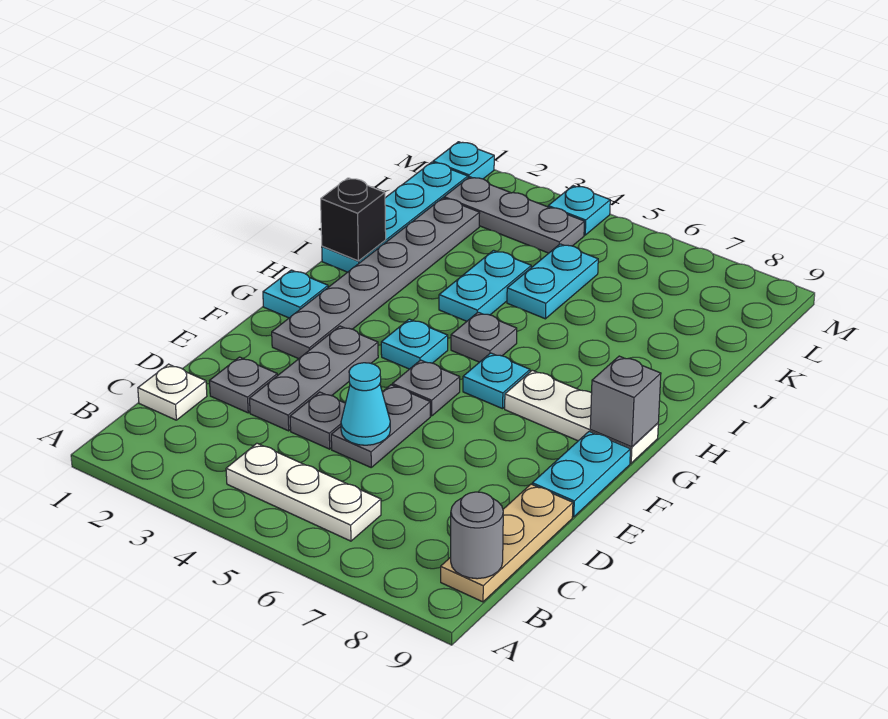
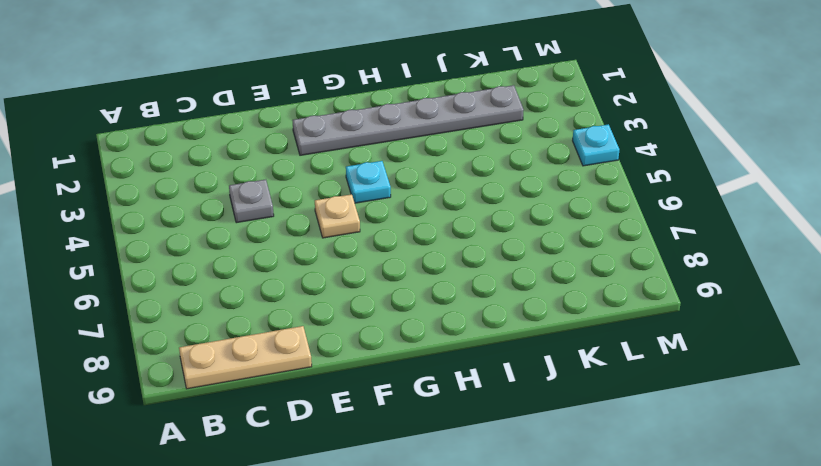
tan 1x1 plate [315,194,360,238] -> grey 1x1 plate [392,360,460,416]
none -> white 1x3 plate [226,443,381,541]
none -> white 1x1 plate [138,364,207,420]
none -> grey 1x1 plate [210,357,277,413]

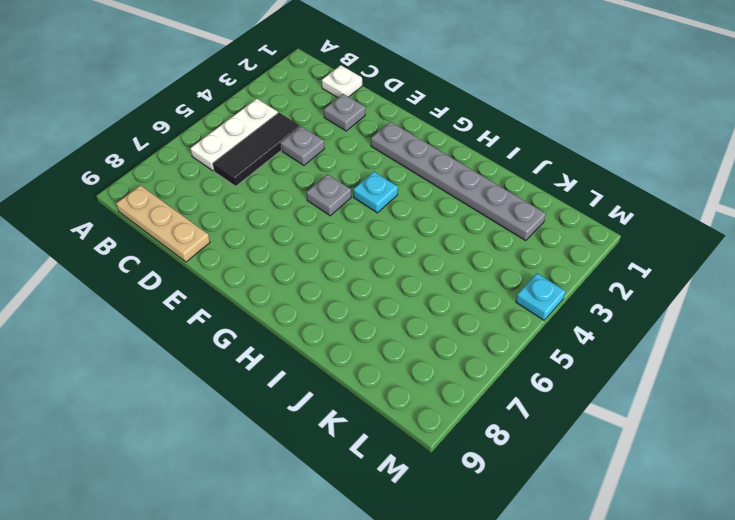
black 1x3 tile [213,113,301,186] -> none
none -> grey 1x3 plate [250,326,378,431]
none -> grey 1x2 plate [331,385,430,467]
none -> cyan 1x2 plate [532,431,630,517]

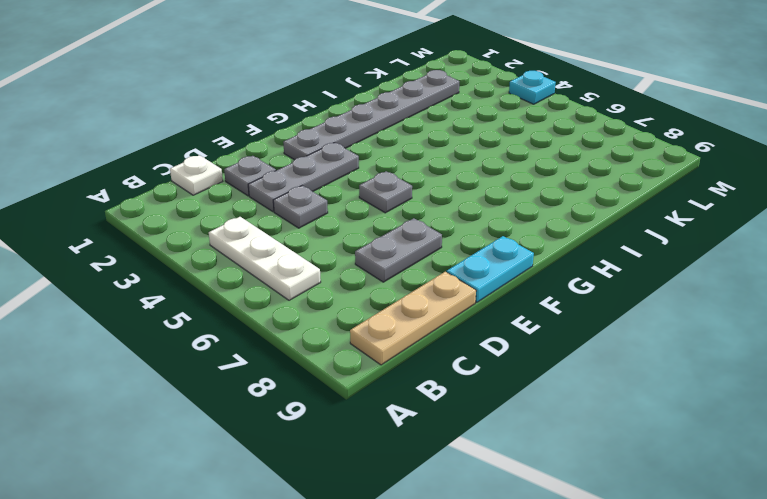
grey 1x2 plate [355,218,442,282] -> grey 1x2 plate moved to [331,385,430,467]
none -> cyan 1x1 plate [263,270,328,318]
none -> cyan 1x1 plate [381,319,448,369]
none -> cyan 1x1 plate [463,353,530,409]

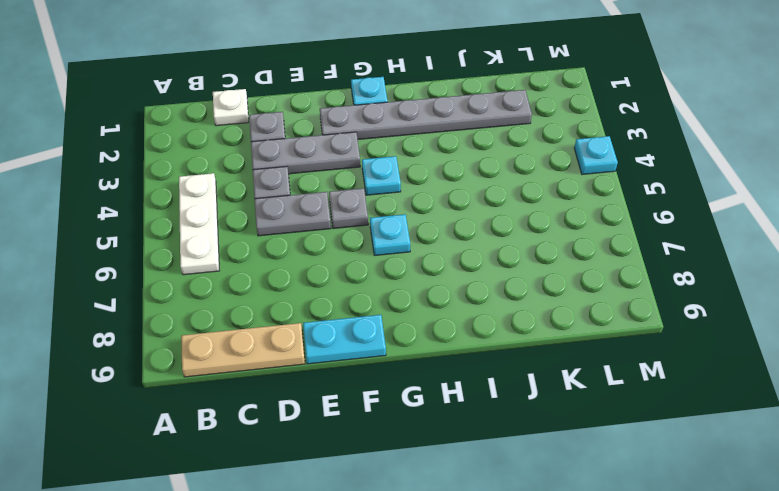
none -> white 1x3 plate [505,370,658,463]
none -> grey 1x1 plate [451,312,517,362]
none -> cyan 1x4 plate [322,162,468,272]

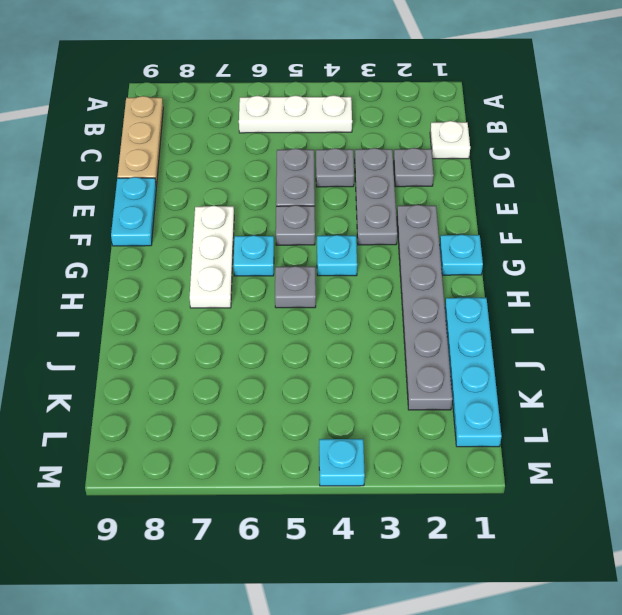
white 1x3 plate [190,206,234,308] -> white 1x3 plate turned to [505,370,658,463]
none -> cyan 1x2 plate [439,250,531,321]
none -> cyan 1x2 plate [507,244,598,319]
none -> grey 1x3 plate [444,177,584,253]

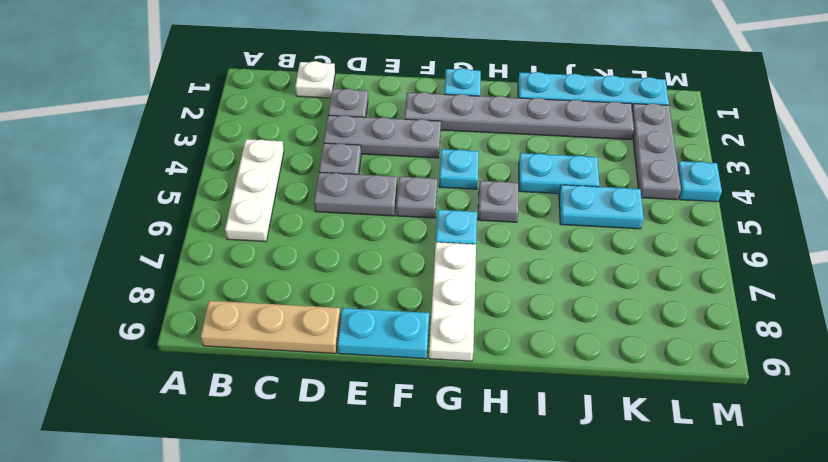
none -> cyan 1x1 plate [433,142,494,179]
none -> grey 1x1 round brick [451,492,503,579]
none -> cyan 1x1 cone [341,363,390,445]

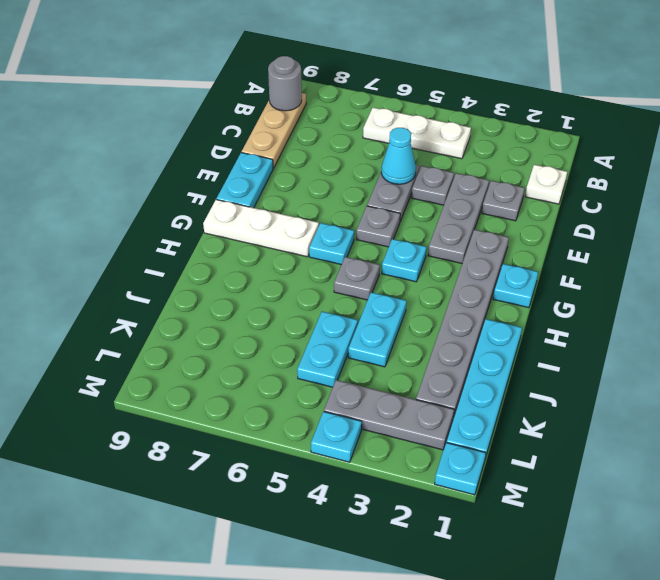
none -> grey 1x1 brick [590,356,661,447]
none -> black 1x1 brick [321,178,386,261]

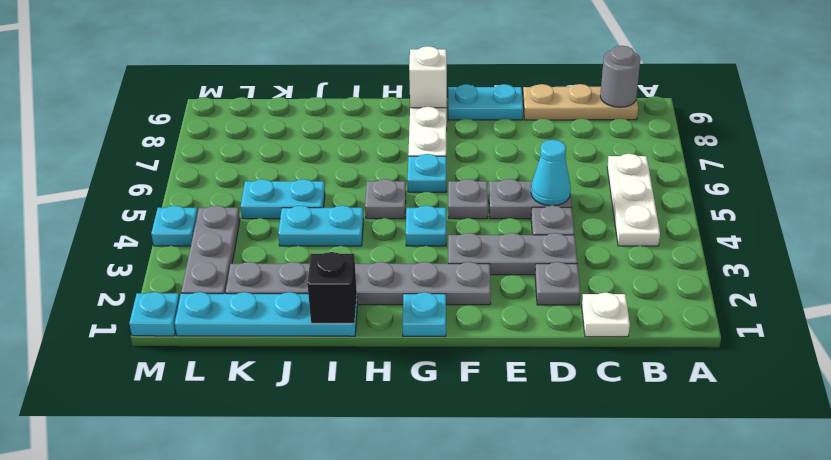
white 1x1 brick [409,46,447,108] -> grey 1x1 brick [590,356,661,447]

